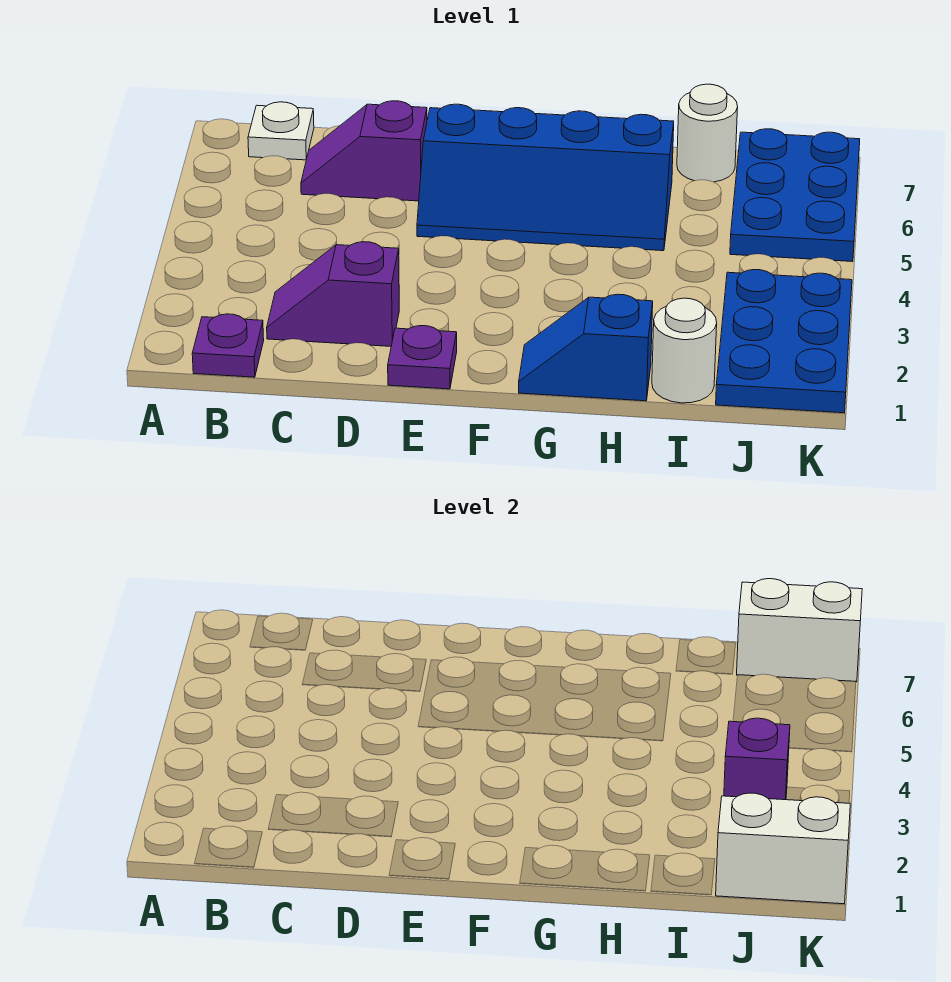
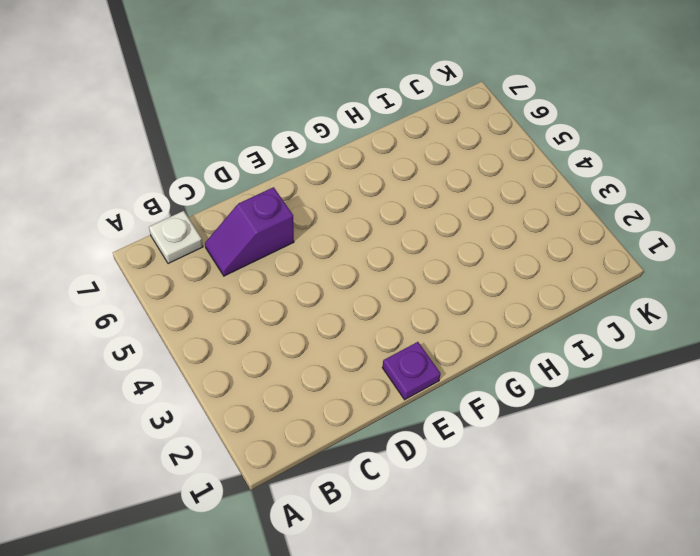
none -> purple 1x1 plate [192,314,264,377]
none -> purple 1x2 slope [267,242,399,346]
none -> blue 2x4 slope [417,104,674,251]

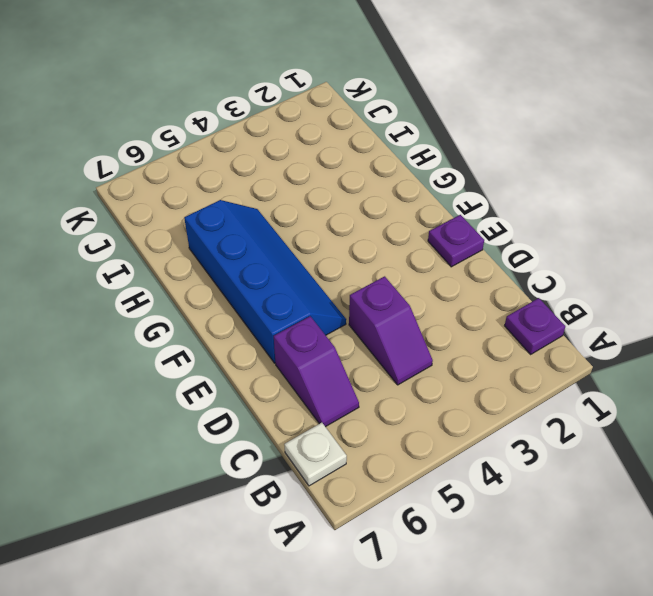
purple 1x2 slope [349,276,433,385] -> purple 1x2 slope moved to [267,242,399,346]
none -> blue 1x2 slope [519,294,653,401]
none -> white 1x1 round brick [652,298,717,403]
none -> white 1x1 round brick [677,84,738,182]

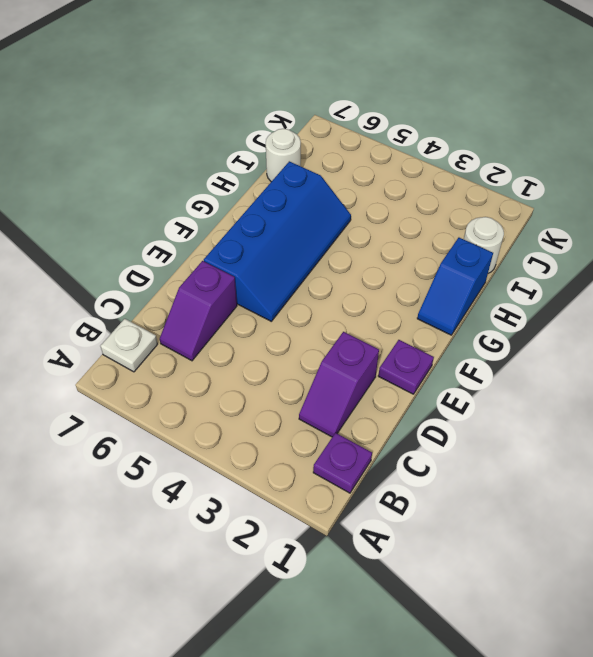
none -> blue 2x3 plate [716,270,852,413]
none -> blue 2x3 plate [730,129,860,262]
none -> white 1x2 brick [716,793,850,904]

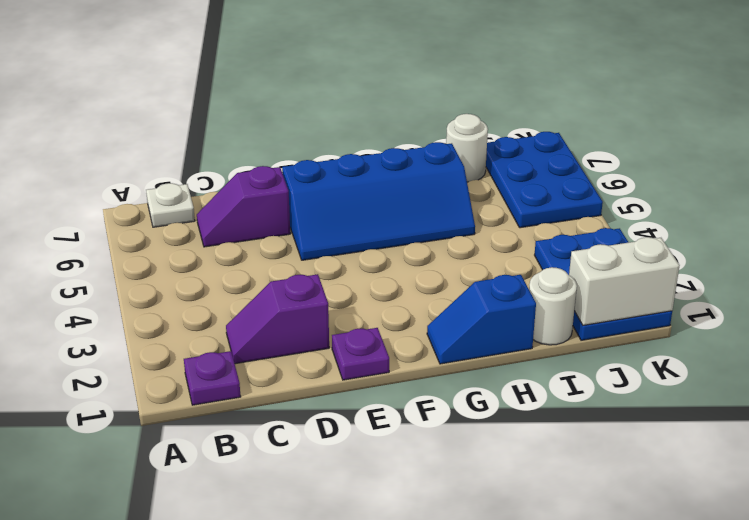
none -> purple 1x1 brick [724,718,790,800]
none -> white 1x2 brick [737,579,862,682]

